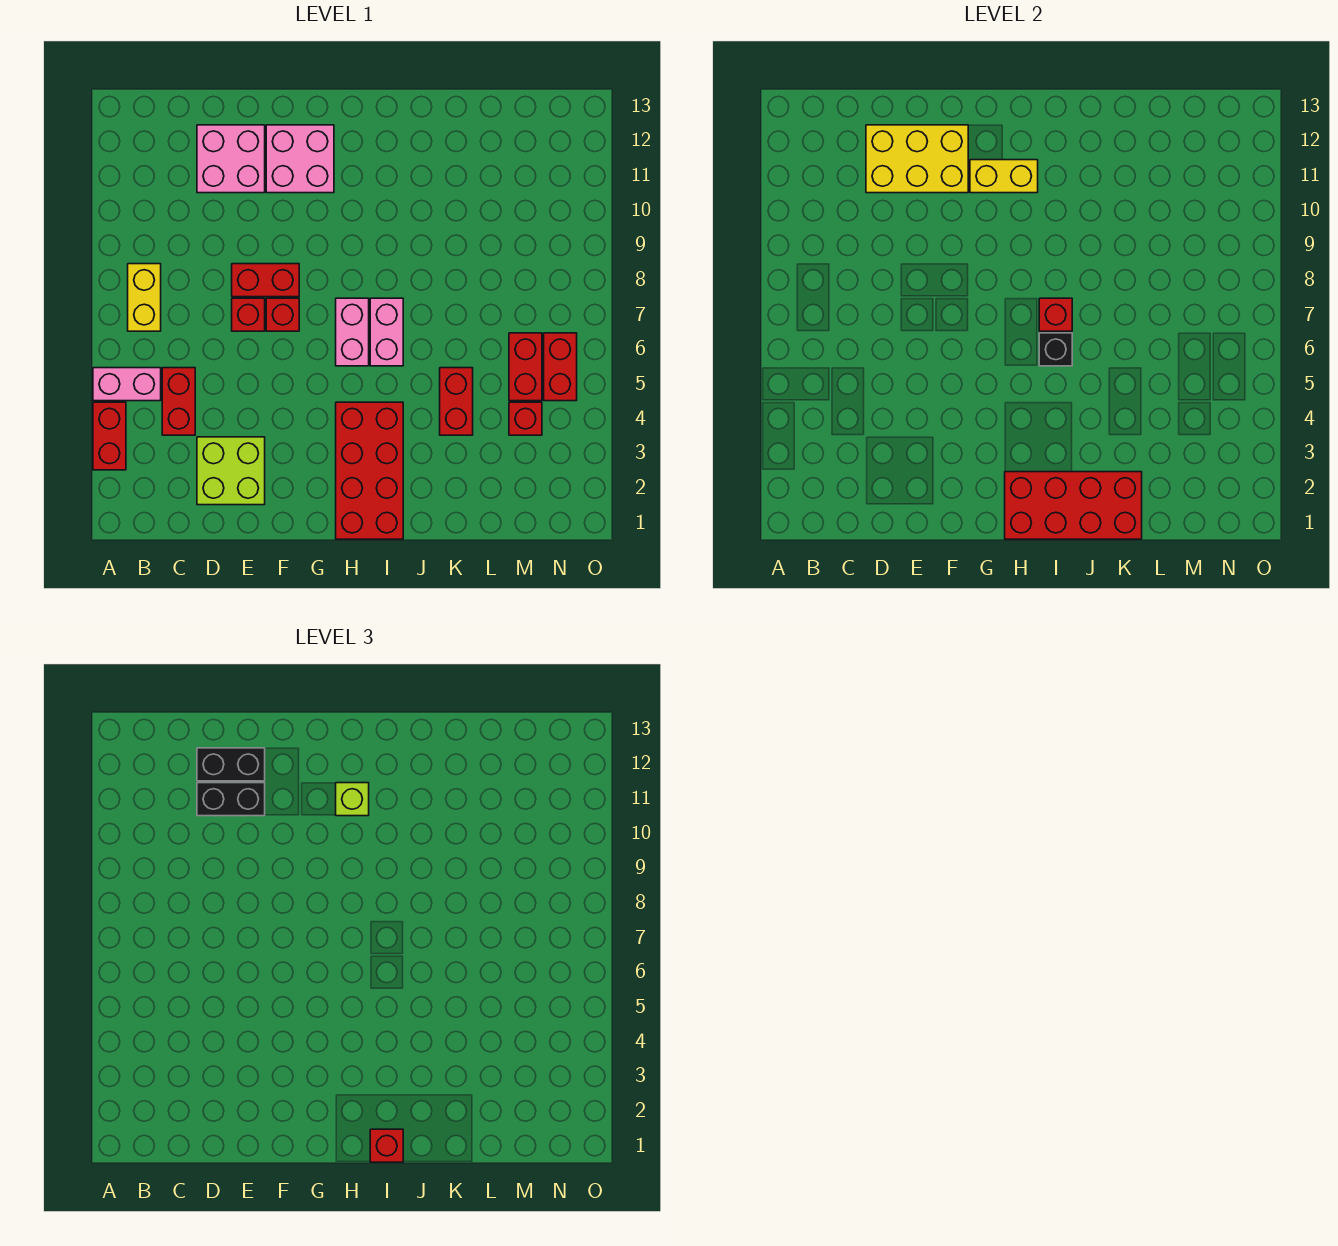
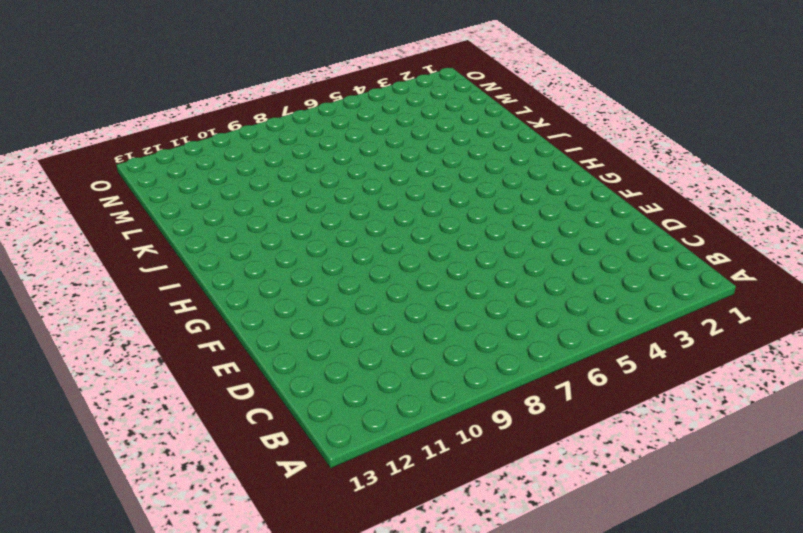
none -> red 1x2 brick [93,402,126,470]
none -> pink 1x2 brick [93,368,161,401]
none -> yellow 1x2 brick [128,264,161,331]

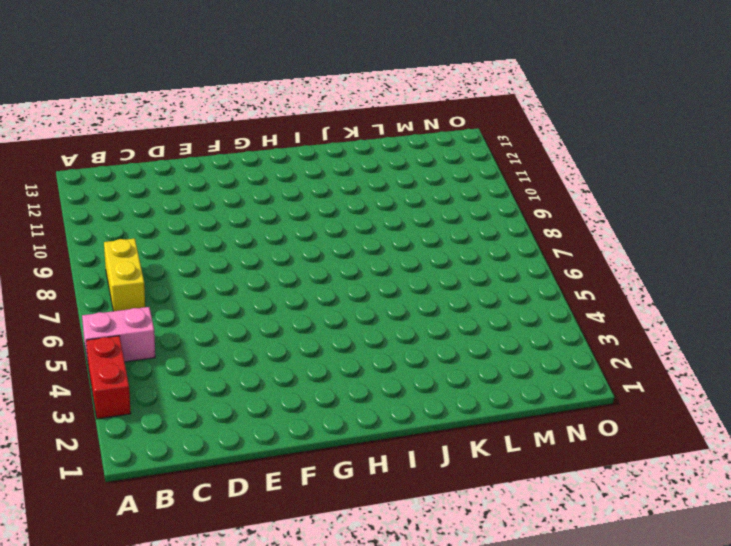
none -> red 1x2 brick [162,368,195,435]
none -> lime 2x2 brick [197,437,265,505]
none -> pink 2x2 brick [197,125,265,193]

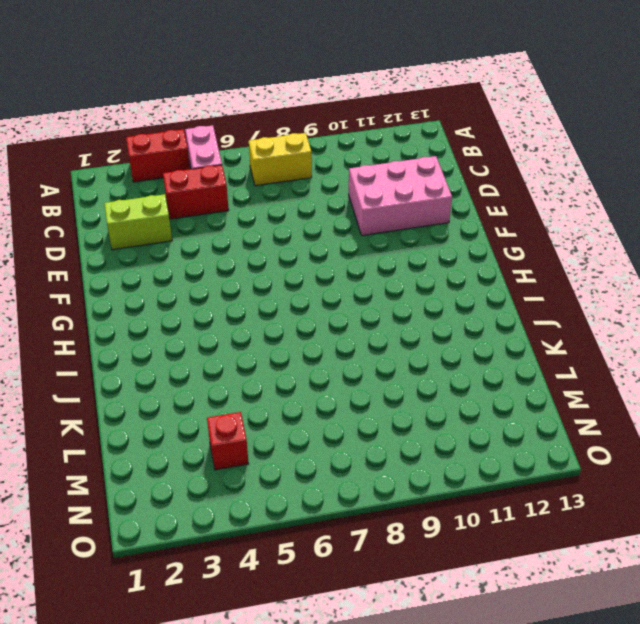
lime 1x2 brick [104,194,172,250] -> lime 2x2 brick [197,437,265,505]
pink 2x3 brick [349,156,452,236] -> pink 2x2 brick [197,125,265,193]
none -> red 1x1 brick [232,298,265,331]
none -> red 1x2 brick [232,264,299,297]
none -> red 1x1 brick [266,298,299,331]

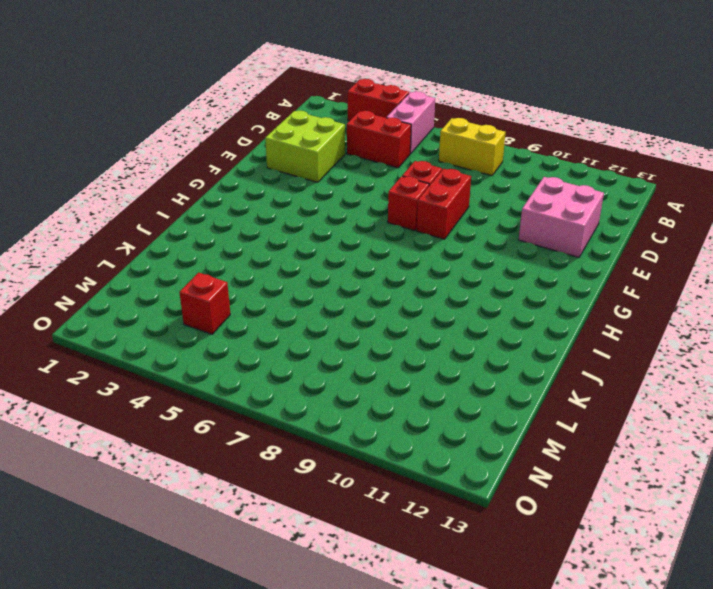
none -> pink 2x2 brick [266,125,334,193]
none -> red 2x4 brick [336,402,403,539]
none -> pink 1x2 brick [336,298,369,366]

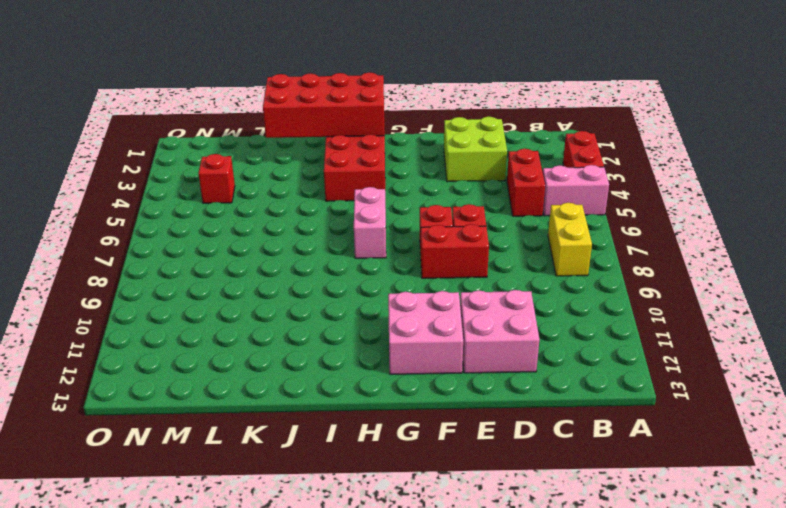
none -> pink 1x2 brick [370,298,403,366]
none -> red 1x2 brick [440,368,473,435]
none -> red 1x2 brick [509,333,542,401]

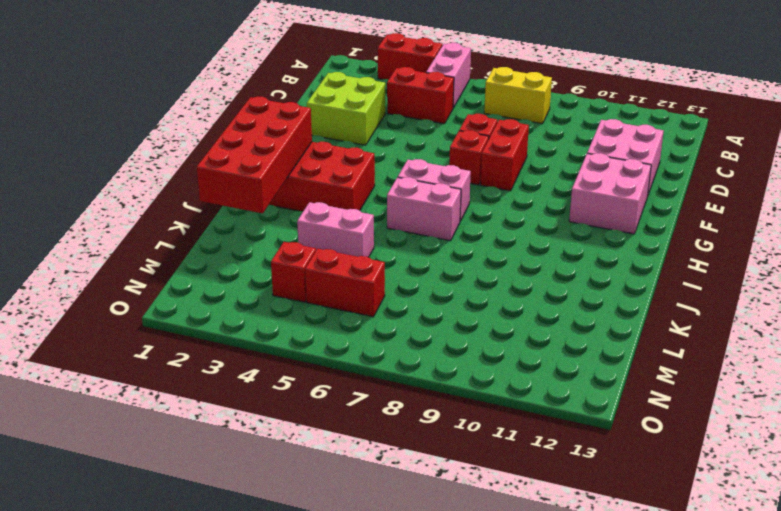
pink 1x2 brick [297,202,374,257] -> red 1x2 brick [440,368,473,435]
none -> red 1x2 brick [544,333,577,401]
none -> yellow 2x3 brick [866,125,968,193]
none -> yellow 1x2 brick [970,160,1038,193]

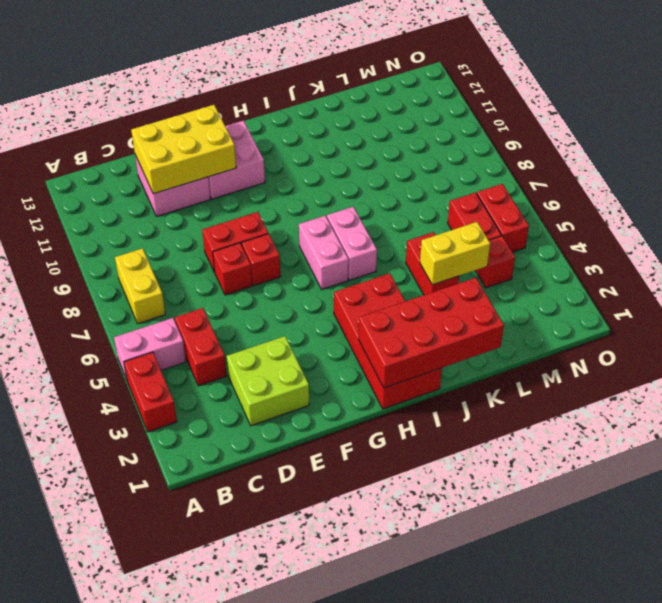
yellow 1x2 brick [420,222,490,285] -> yellow 1x2 brick moved to [970,160,1038,193]
none -> black 1x1 brick [1039,333,1072,366]
none -> red 1x1 brick [1039,298,1072,331]
none -> black 1x2 brick [197,783,265,816]

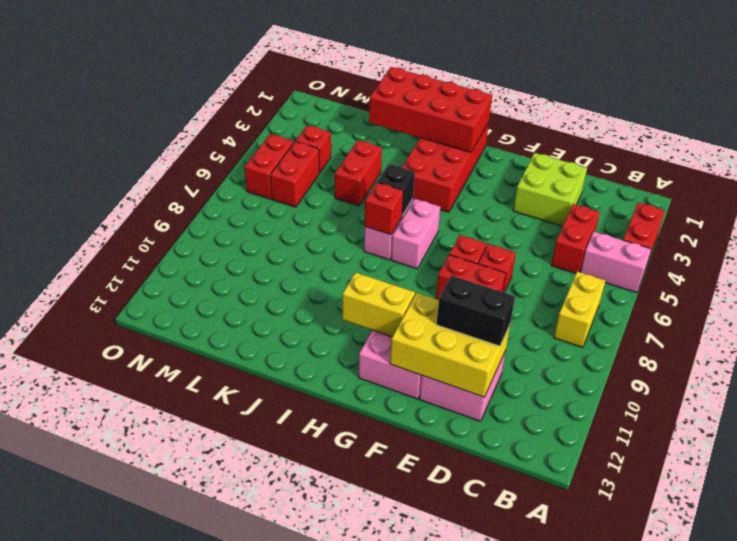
none -> black 1x2 brick [197,748,265,781]
none -> lime 1x1 brick [336,783,369,816]
none -> red 1x1 brick [370,1129,403,1162]

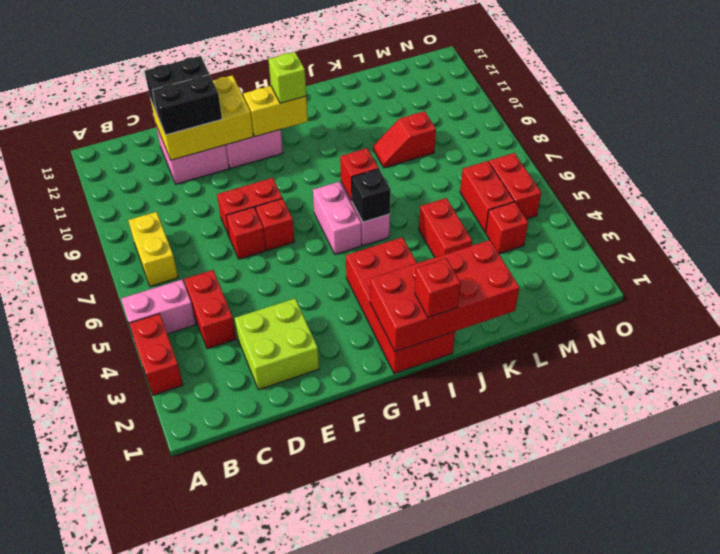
red 1x2 slope [373,111,436,168] -> none

